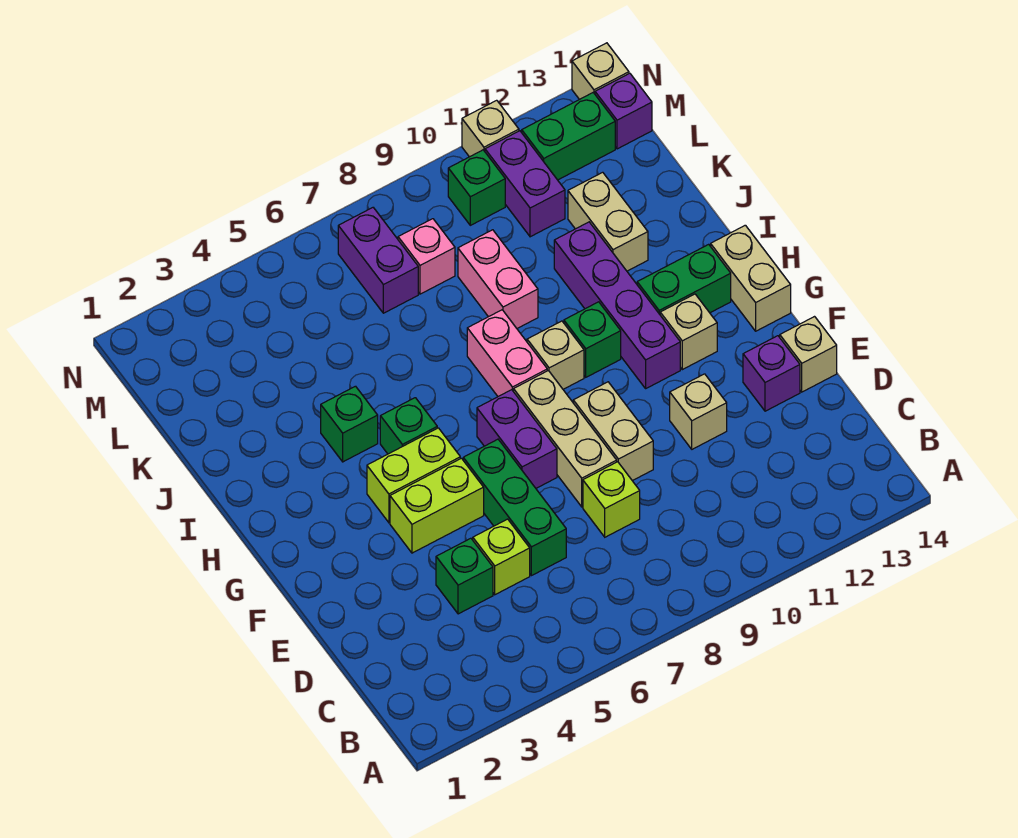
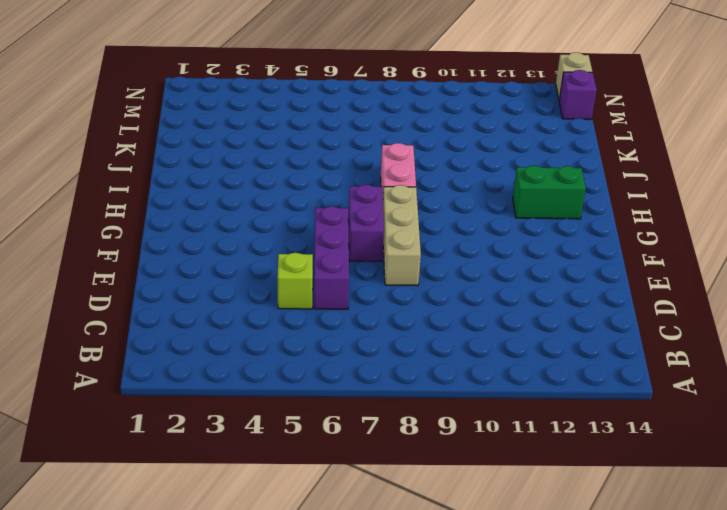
purple 1x3 brick [314,206,349,309] -> green 1x3 brick [463,439,566,576]
none -> green 1x1 brick [436,538,493,614]
none -> lime 1x1 brick [583,462,640,537]
none -> tan 1x2 brick [573,382,653,481]
none -> tan 1x1 brick [670,374,727,449]

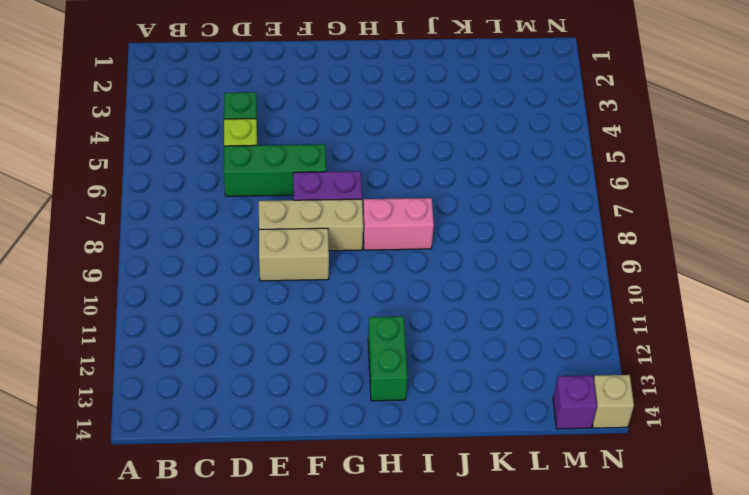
none -> lime 1x1 brick [583,462,640,537]
none -> tan 1x1 brick [670,374,727,449]
none -> purple 1x1 brick [743,336,800,411]
none -> tan 1x1 brick [780,317,837,392]

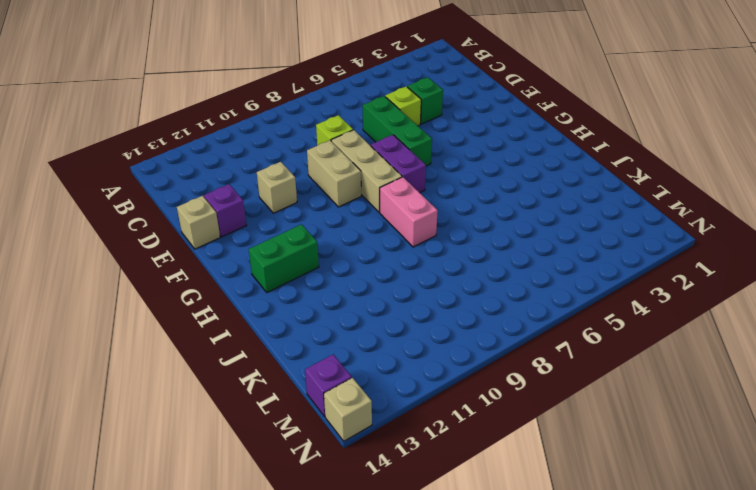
none -> lime 1x2 brick [390,458,484,553]
none -> lime 1x2 brick [367,428,460,523]
none -> purple 1x4 brick [554,222,680,388]
none -> tan 1x1 brick [660,294,717,370]

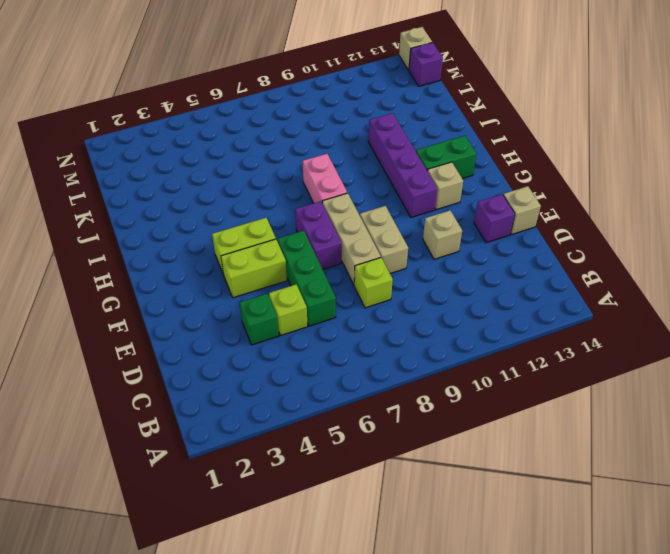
none -> tan 1x2 brick [711,225,791,331]
none -> green 1x1 brick [380,398,437,454]
none -> tan 1x1 brick [527,321,584,389]
none -> green 1x1 brick [564,302,621,377]

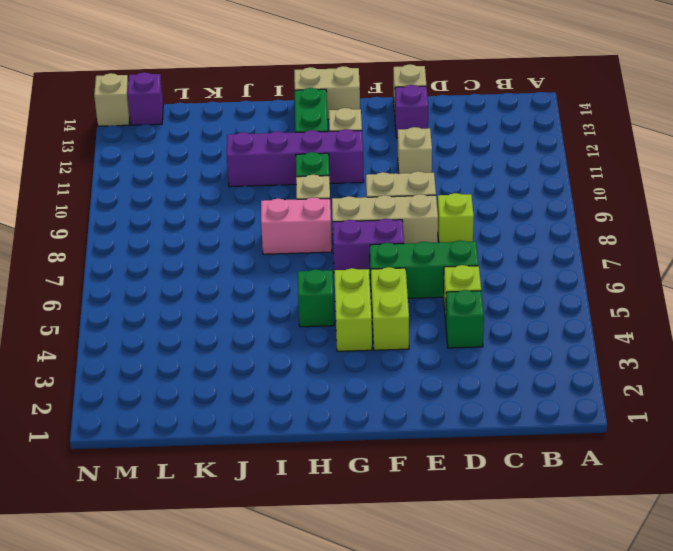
none -> green 1x1 brick [321,386,378,462]
none -> pink 1x2 brick [458,230,538,328]
none -> tan 1x2 brick [568,172,648,271]
none -> purple 1x2 brick [338,208,418,313]

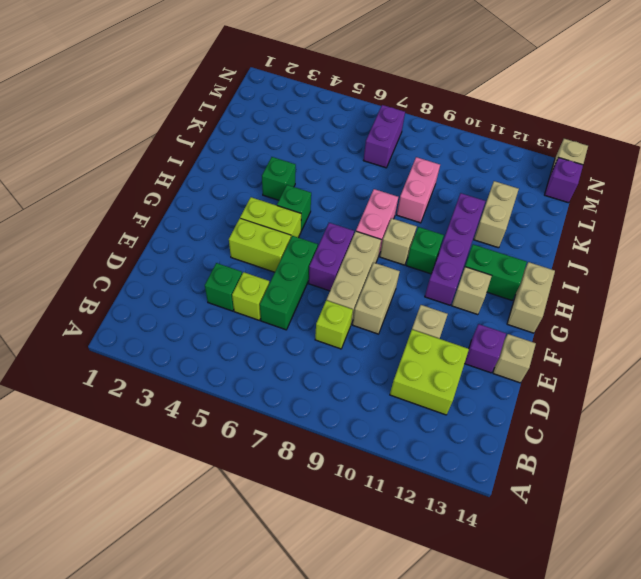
lime 2x2 brick [390,330,469,415] -> none
none -> pink 1x1 brick [398,219,455,294]
none -> purple 1x2 brick [485,131,565,237]
none -> green 1x1 brick [448,150,505,225]
none -> green 1x2 brick [522,93,615,180]

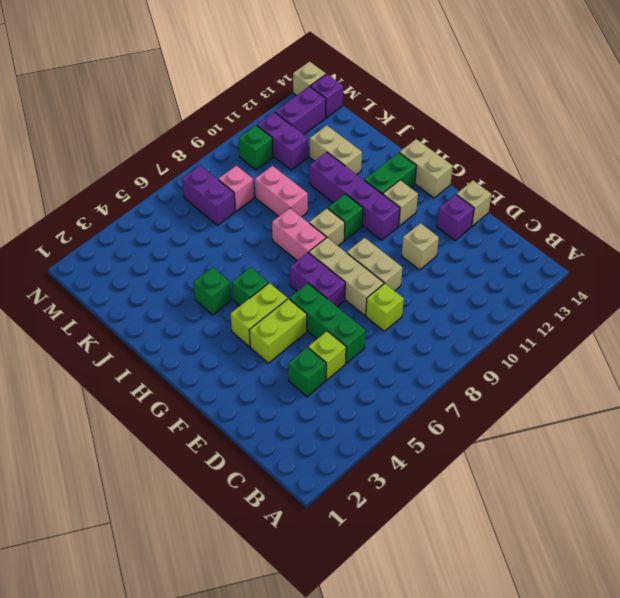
purple 1x2 brick [275,86,326,134] -> green 1x2 brick [522,93,615,180]
none -> tan 1x1 brick [462,100,519,157]

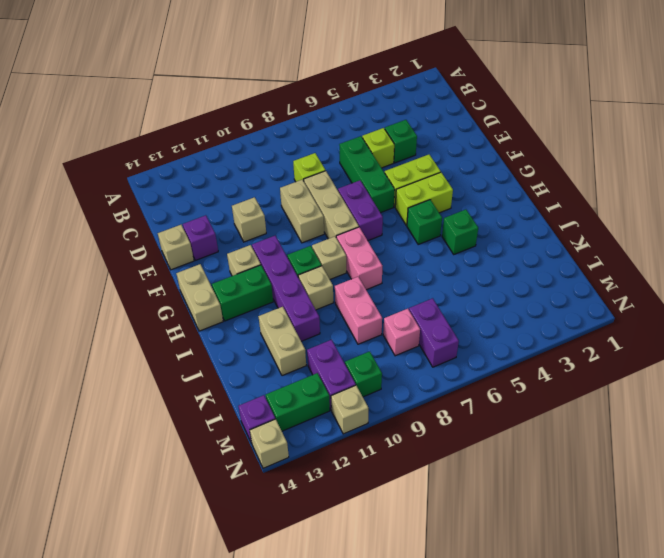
tan 1x1 brick [298,266,333,310] -> none

